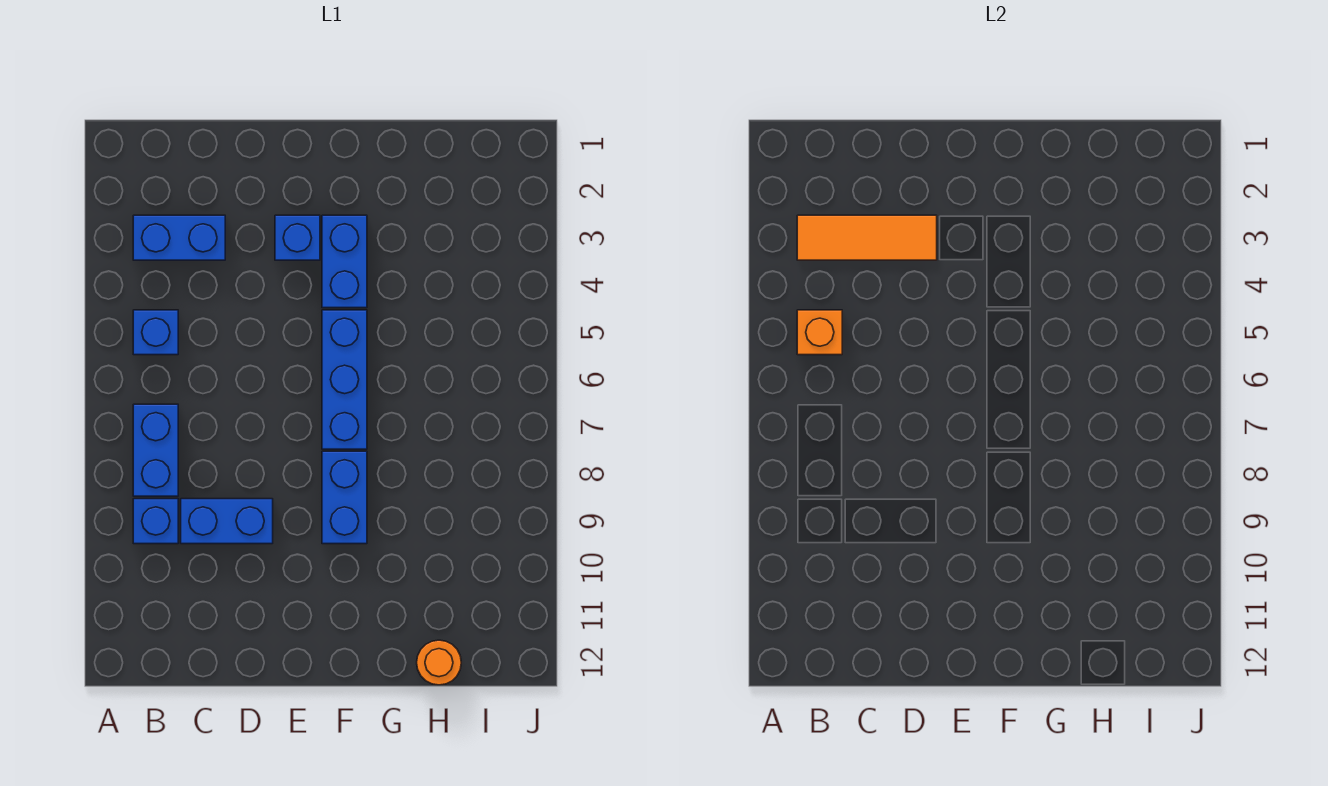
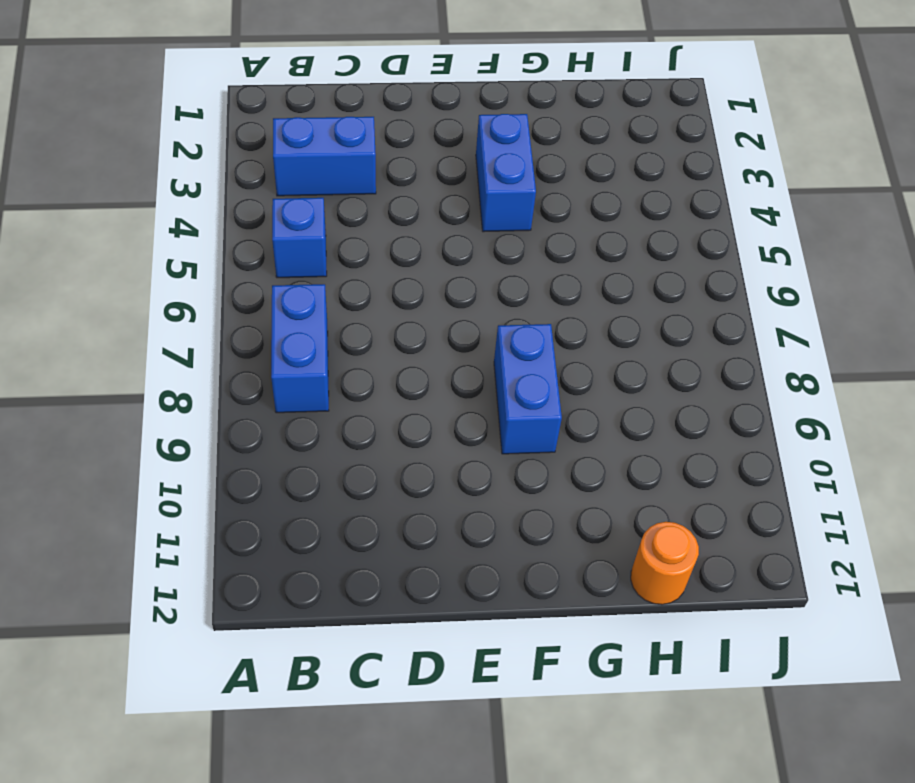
none -> blue 1x1 brick [133,499,178,544]
none -> blue 1x2 brick [181,499,273,544]
none -> blue 1x1 brick [275,215,320,260]

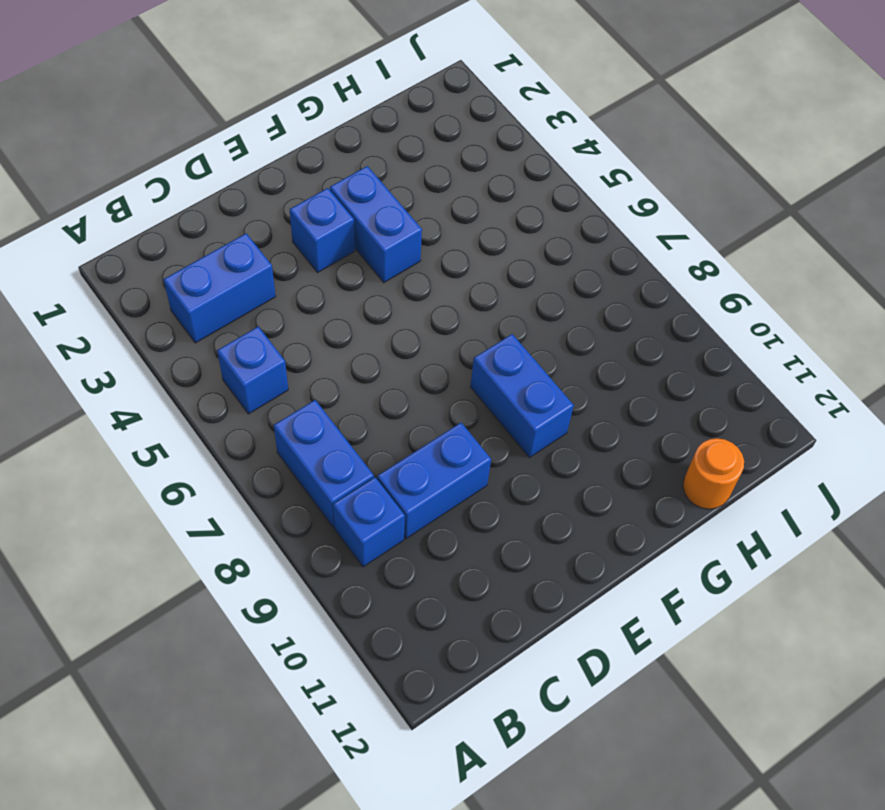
none -> blue 1x3 brick [322,310,367,449]
none -> orange 1x3 tile [797,215,937,260]
none -> orange 1x1 brick [797,310,842,355]

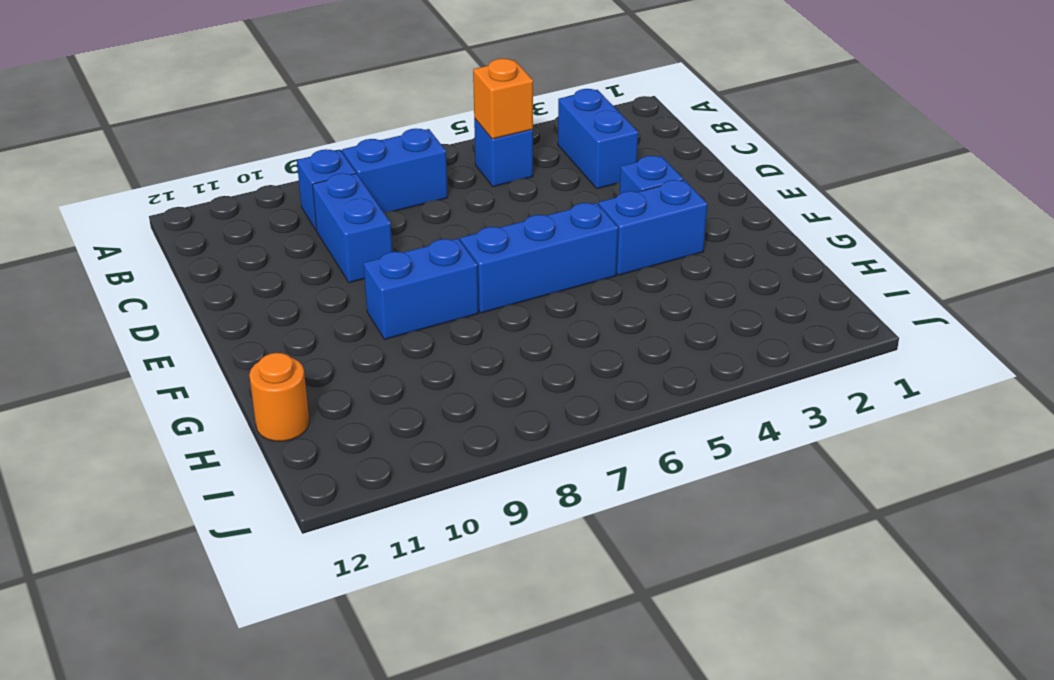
none -> orange 1x3 tile [797,215,937,260]

